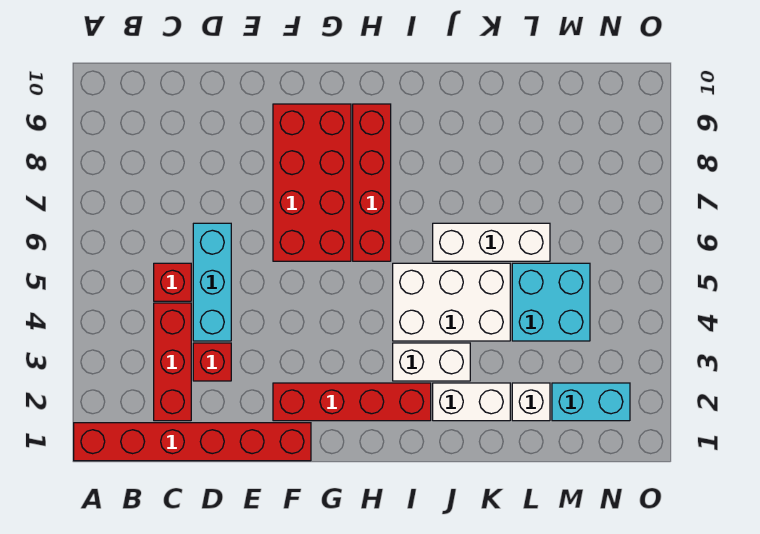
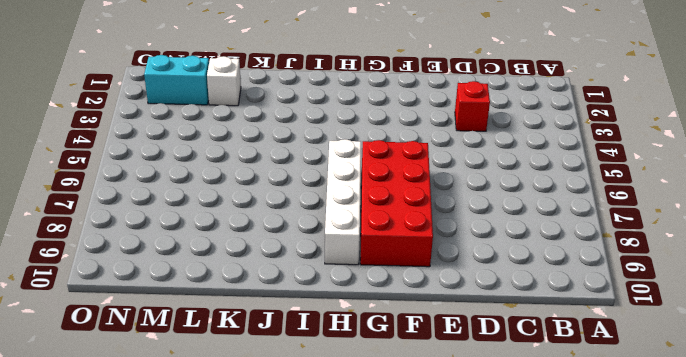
white 1x4 brick [325,139,361,265] -> red 1x4 brick [353,104,391,261]
none -> red 1x6 brick [74,423,311,461]
none -> red 1x3 brick [154,303,191,421]
none -> red 1x1 brick [154,263,191,301]

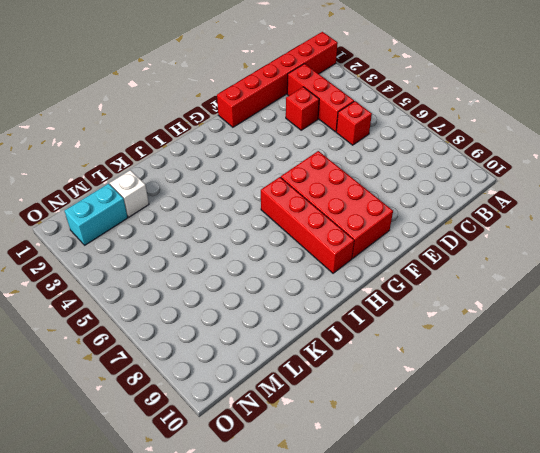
none -> cyan 1x3 brick [193,223,231,341]
none -> red 1x4 brick [273,383,431,421]
none -> white 1x2 brick [393,343,470,381]

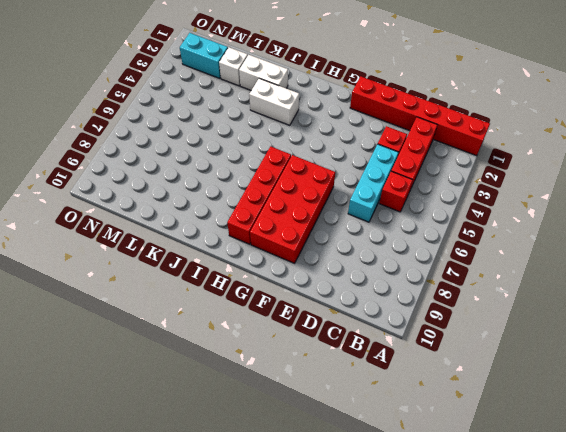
none -> red 1x4 brick [273,383,431,421]
none -> white 2x3 brick [393,263,510,341]
none -> white 1x3 brick [433,223,550,261]

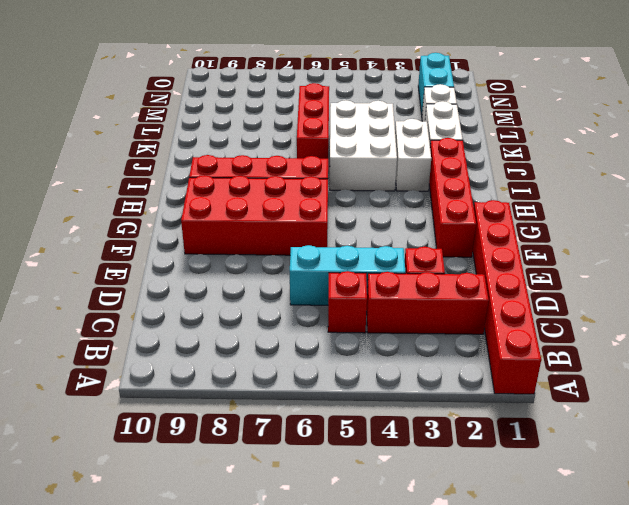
red 1x3 brick [297,83,329,159] -> white 1x3 brick [433,223,550,261]
none -> cyan 2x2 brick [512,263,590,341]

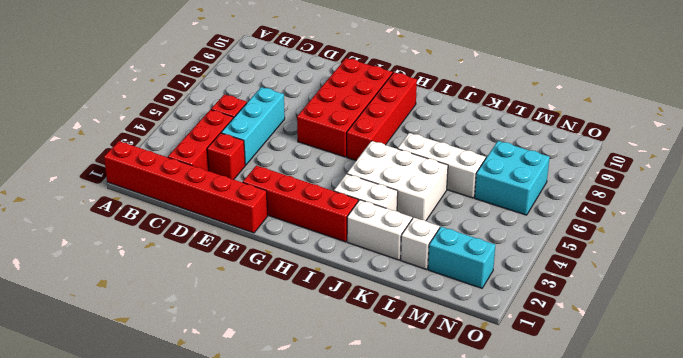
cyan 2x2 brick [475,141,550,215] -> cyan 2x2 brick moved to [512,263,590,341]

